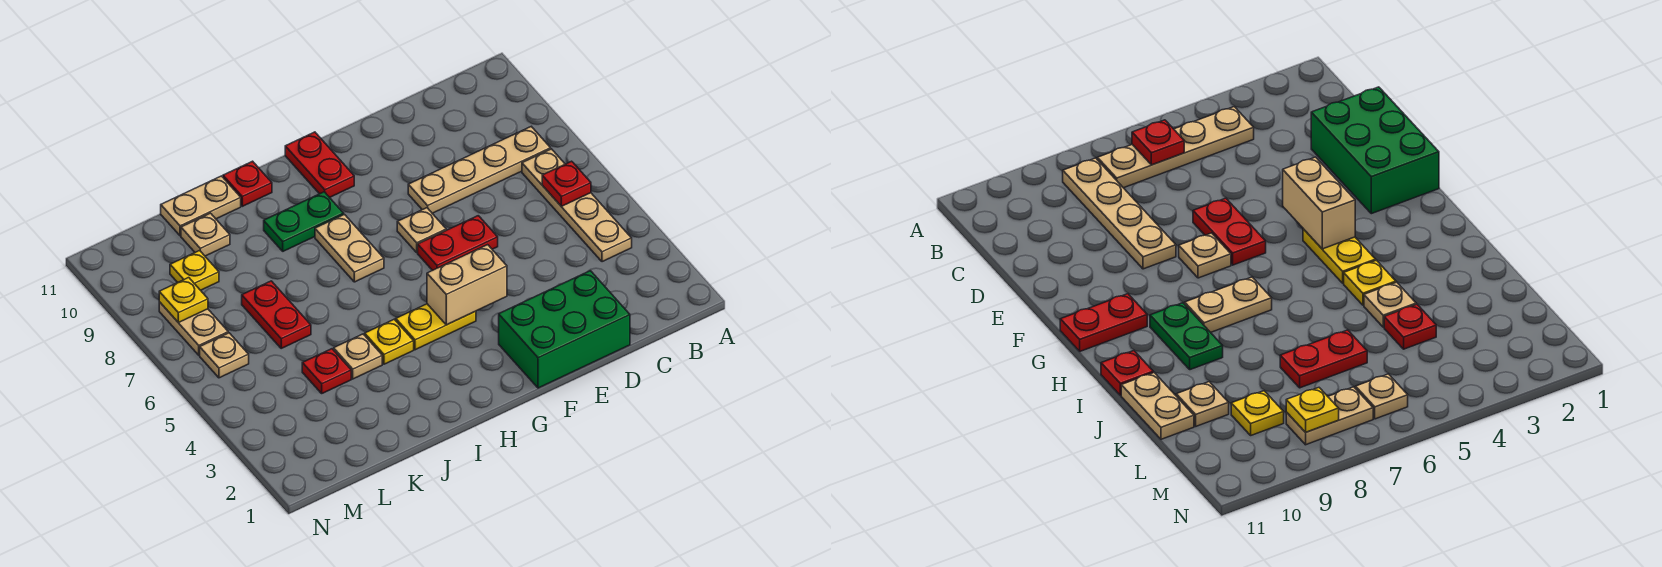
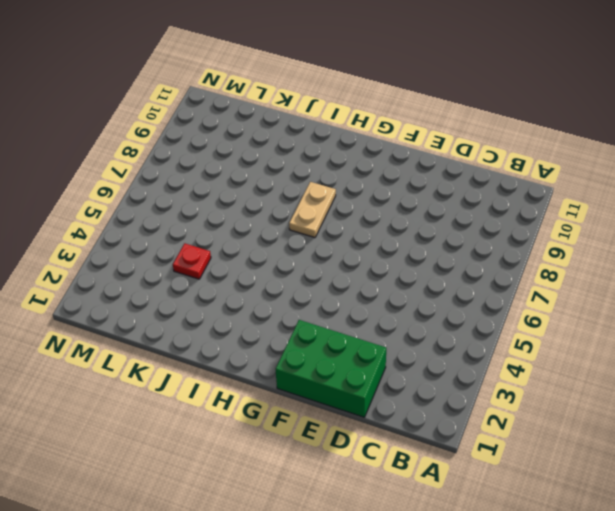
none -> tan 1x4 plate [522,149,632,262]
none -> tan 1x4 plate [408,127,551,213]
none -> red 1x2 plate [418,216,498,271]

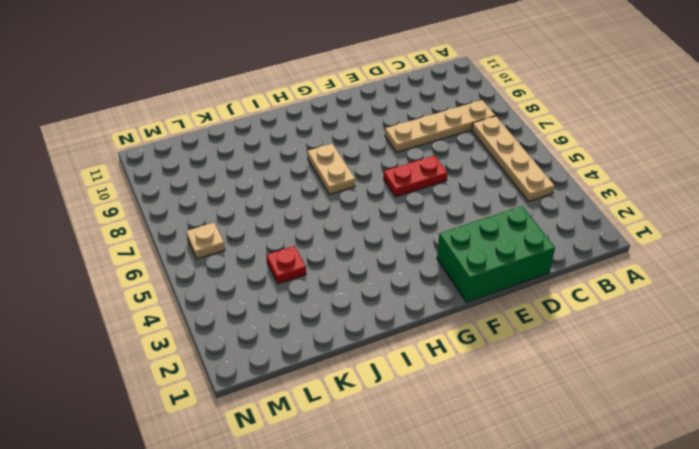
none -> tan 1x1 plate [397,208,446,252]
none -> yellow 1x2 plate [396,304,476,350]
none -> red 1x2 plate [285,132,354,197]

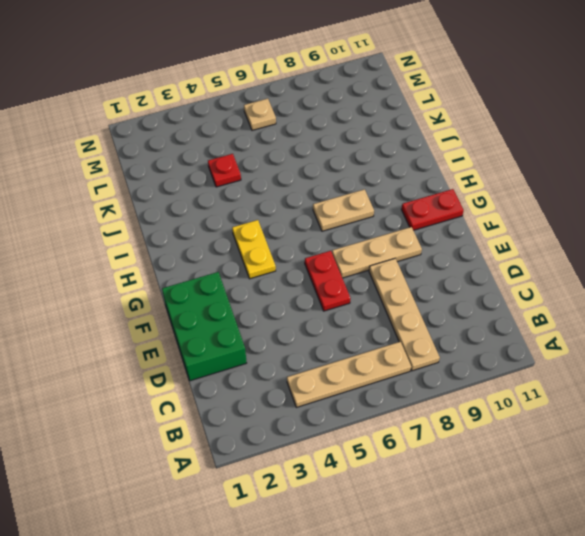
tan 1x3 plate [332,227,422,278] -> tan 1x1 plate [397,208,446,252]
none -> green 1x2 plate [264,192,344,251]
none -> yellow 1x1 plate [365,319,414,364]
none -> red 1x1 plate [223,161,272,206]

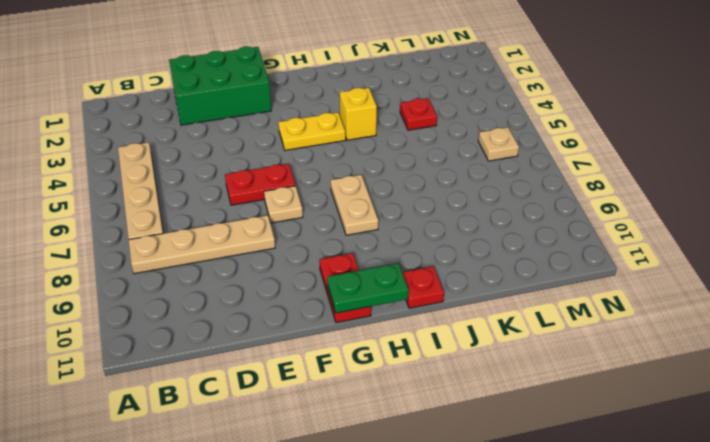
green 1x2 plate [327,263,409,313] -> green 1x2 plate moved to [264,192,344,251]
yellow 1x1 brick [340,88,377,140] -> yellow 1x1 plate [365,319,414,364]
none -> tan 1x1 plate [334,334,382,379]
none -> tan 1x2 plate [161,176,241,236]
none -> red 1x2 plate [242,281,311,348]

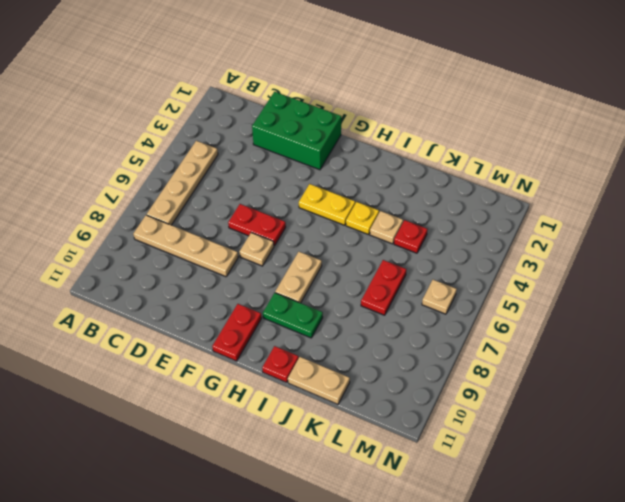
none -> tan 1x1 plate [181,213,230,256]
none -> yellow 1x1 plate [170,250,219,290]
none -> tan 1x2 plate [159,302,228,355]

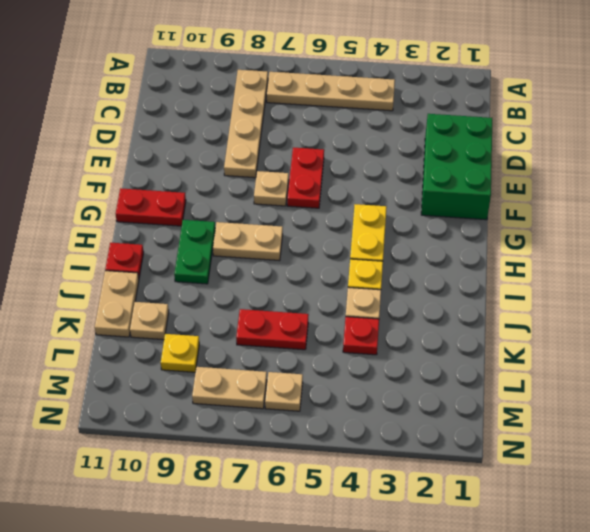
none -> red 1x1 plate [542,161,591,206]
none -> tan 1x2 brick [427,245,507,325]
none -> yellow 1x1 plate [159,278,208,323]

